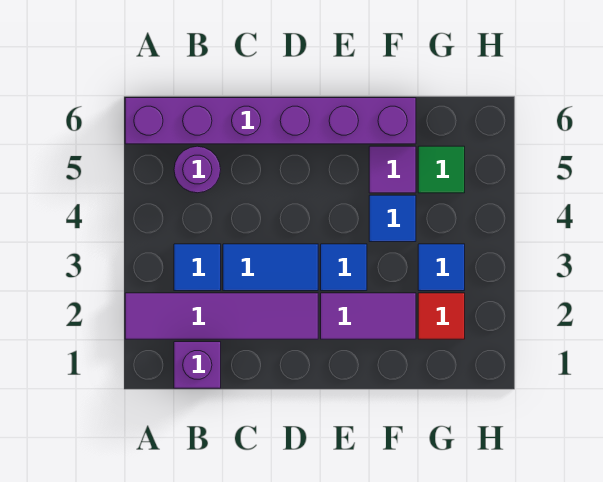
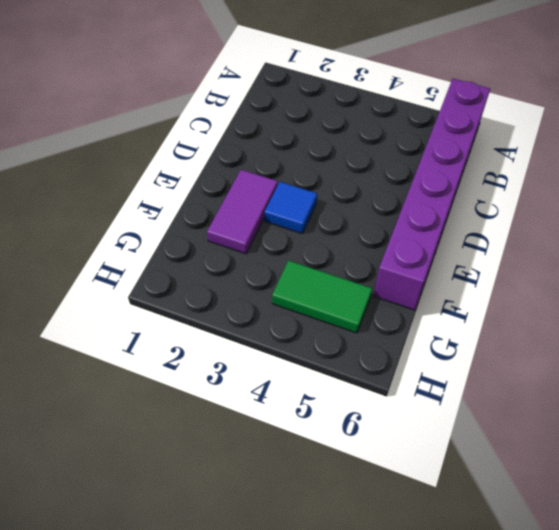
green 1x2 tile [272,261,372,333] -> green 1x1 tile [418,146,465,193]
none -> purple 1x4 tile [125,293,318,339]
none -> purple 1x1 brick [174,342,221,388]
none -> blue 1x1 tile [174,244,221,291]

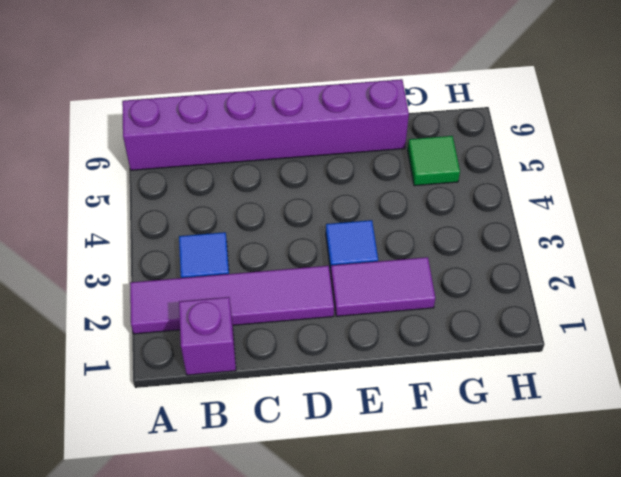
none -> purple 1x1 round brick [174,146,221,193]
none -> blue 1x2 tile [223,244,318,291]
none -> blue 1x1 tile [369,195,416,242]

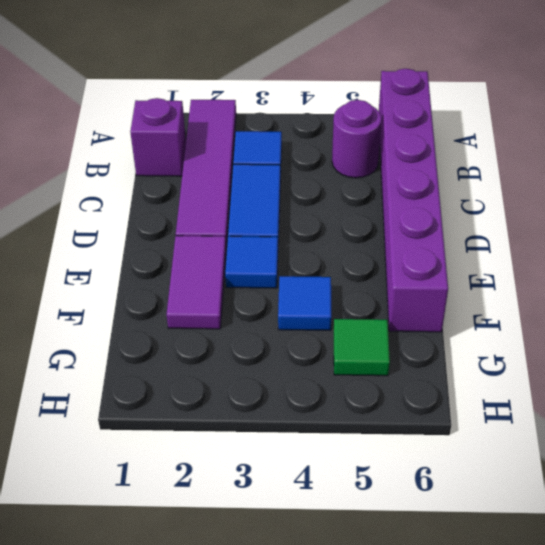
none -> purple 1x1 tile [369,146,416,193]
none -> red 1x1 tile [418,293,465,339]
none -> blue 1x1 tile [418,244,465,291]

